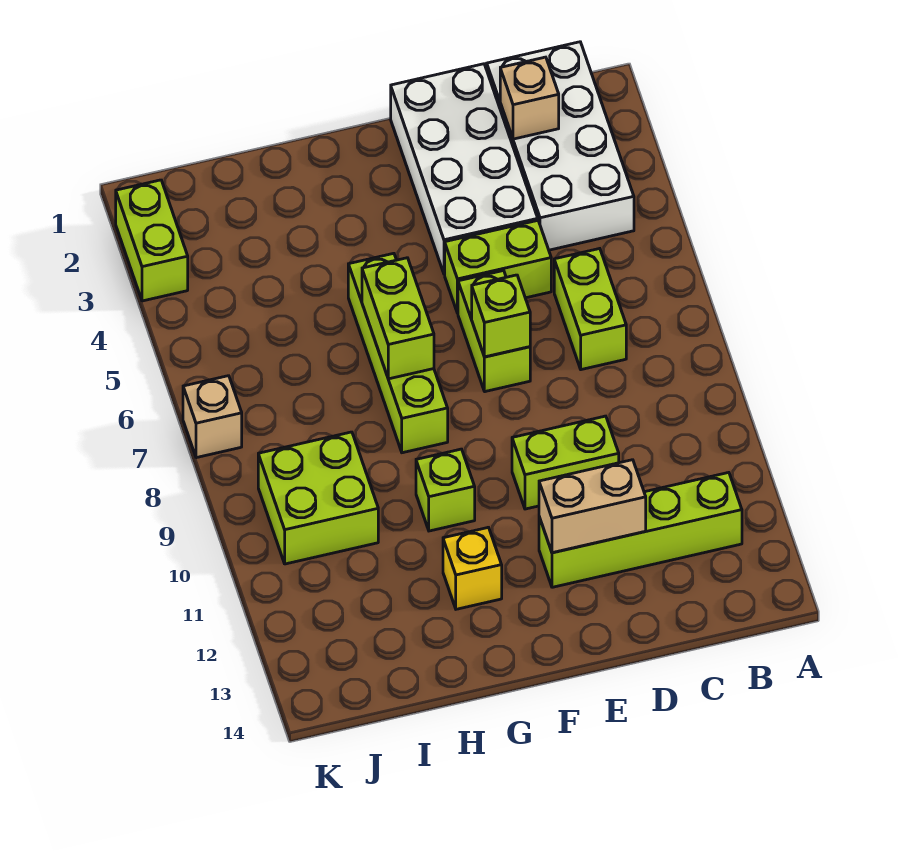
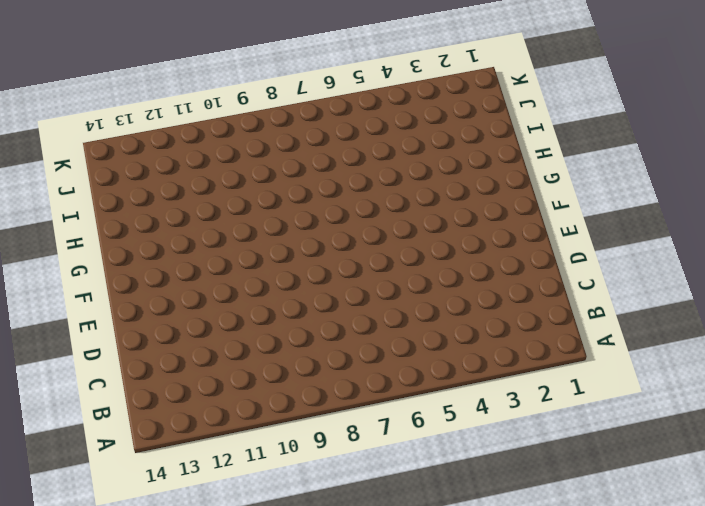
none -> white 2x4 brick [487,42,634,250]
none -> lime 1x4 brick [539,473,742,587]
none -> lime 1x2 brick [554,249,626,370]

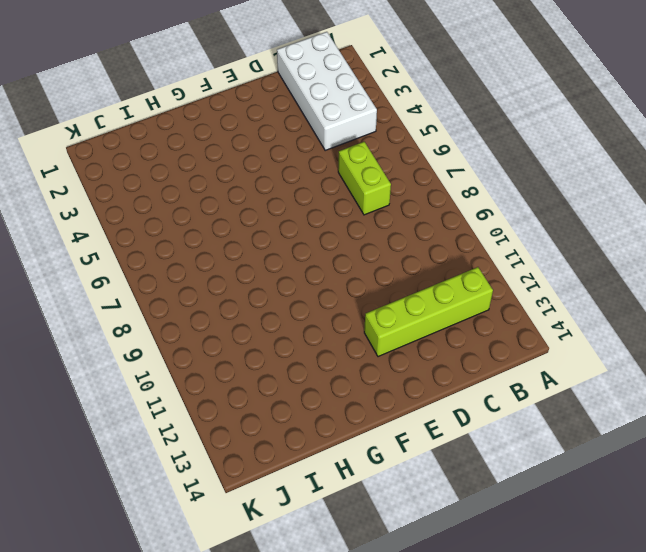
none -> white 2x4 brick [391,64,538,274]
none -> lime 1x2 brick [445,221,551,313]
none -> lime 1x2 brick [512,416,619,509]

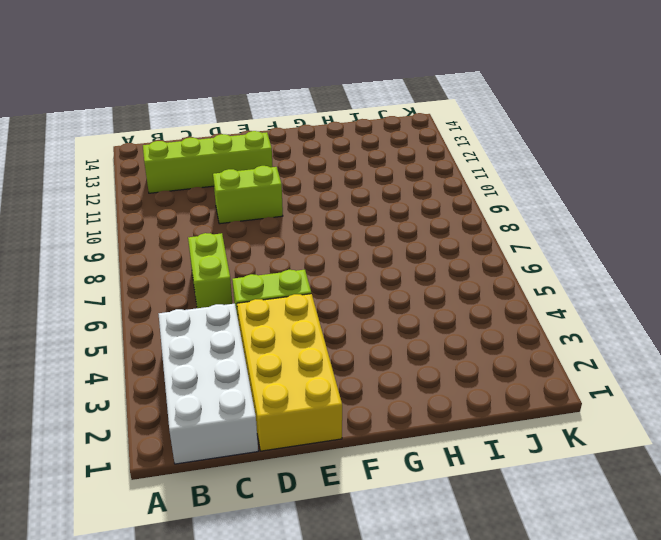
yellow 2x4 brick [237,294,342,451] -> white 2x4 brick [391,64,538,274]
none -> lime 1x2 brick [458,271,530,392]
none -> lime 1x4 brick [348,253,448,453]
none -> lime 1x1 brick [416,449,475,531]

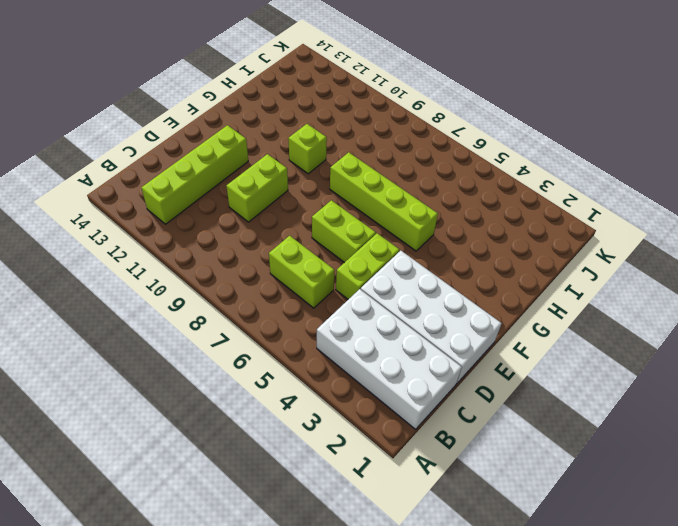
none -> yellow 1x1 brick [443,527,502,609]
none -> lime 2x2 brick [258,432,378,564]
none -> lime 1x2 brick [116,180,188,301]

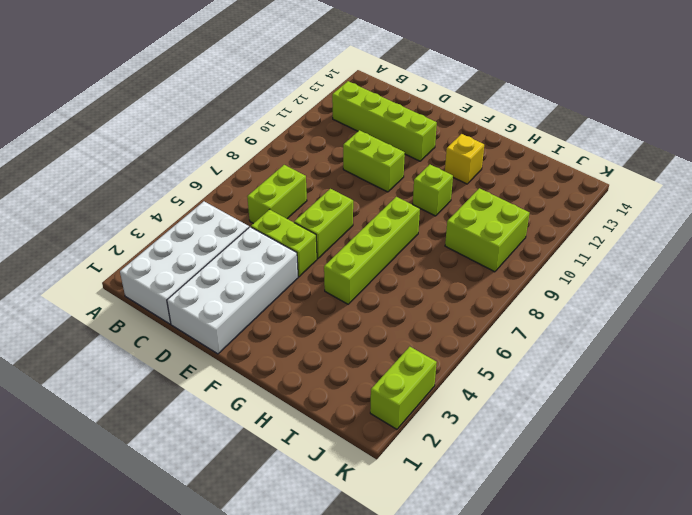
none -> tan 1x1 brick [183,376,242,458]
none -> tan 1x1 brick [500,57,559,139]
none -> tan 1x2 brick [539,460,646,553]

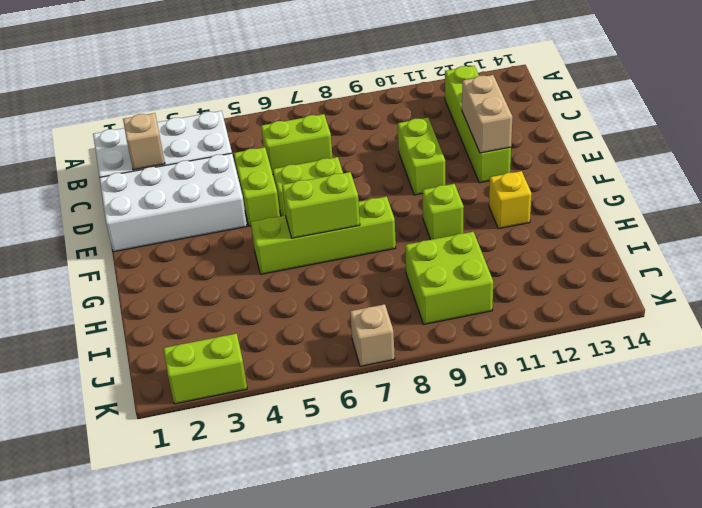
none -> lime 1x1 brick [472,275,530,357]

